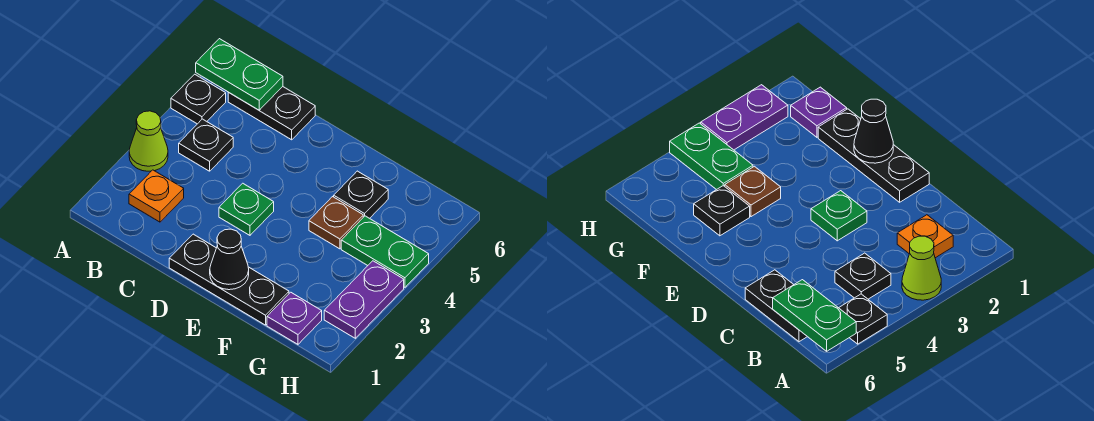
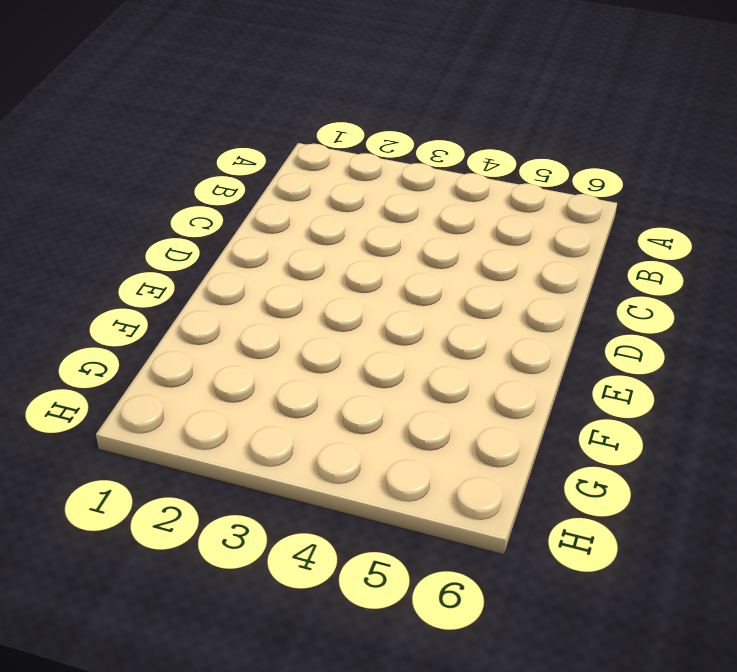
none -> lime 1x1 cone [129,111,168,171]
none -> black 1x1 plate [171,74,226,124]
none -> orange 1x1 plate [129,170,184,222]

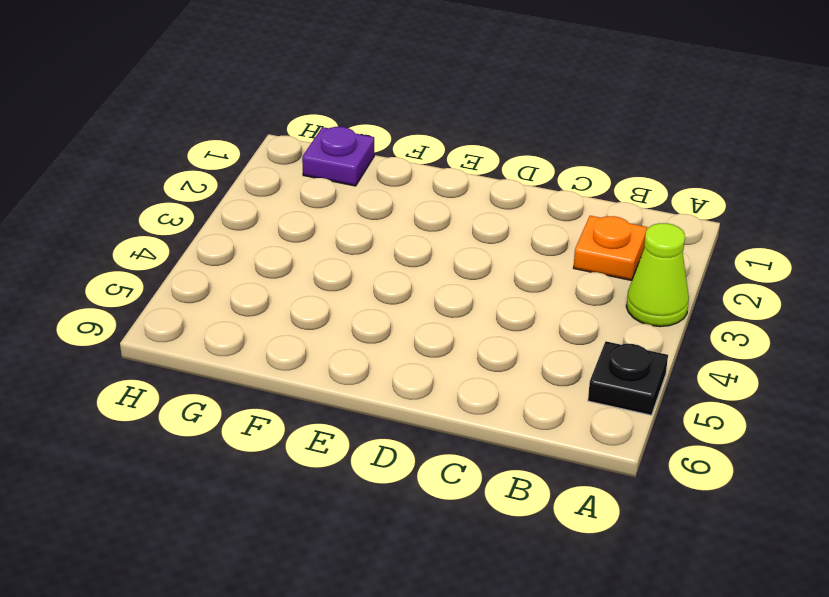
none -> black 1x1 plate [179,119,233,171]
none -> black 1x2 plate [228,87,315,140]
none -> black 1x3 plate [169,234,289,325]

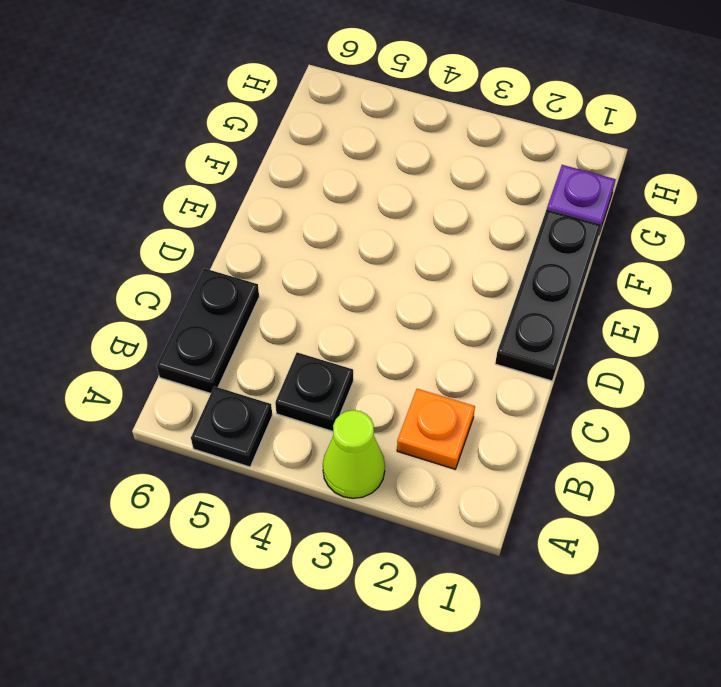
none -> green 1x1 plate [219,183,274,235]
none -> brown 1x1 plate [309,197,363,249]
none -> black 1x1 plate [334,171,388,218]

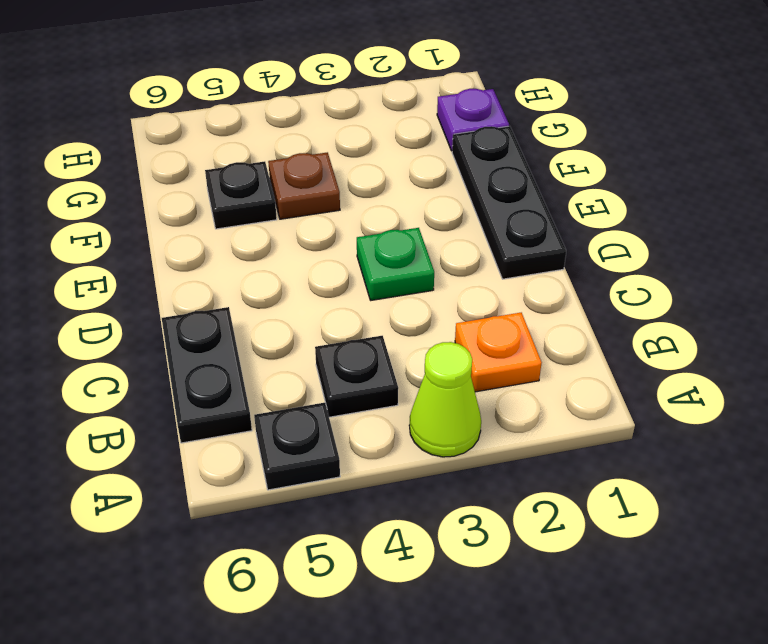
none -> green 1x2 plate [341,216,429,287]
none -> purple 1x2 plate [324,261,404,338]
none -> green 1x2 plate [196,39,283,110]

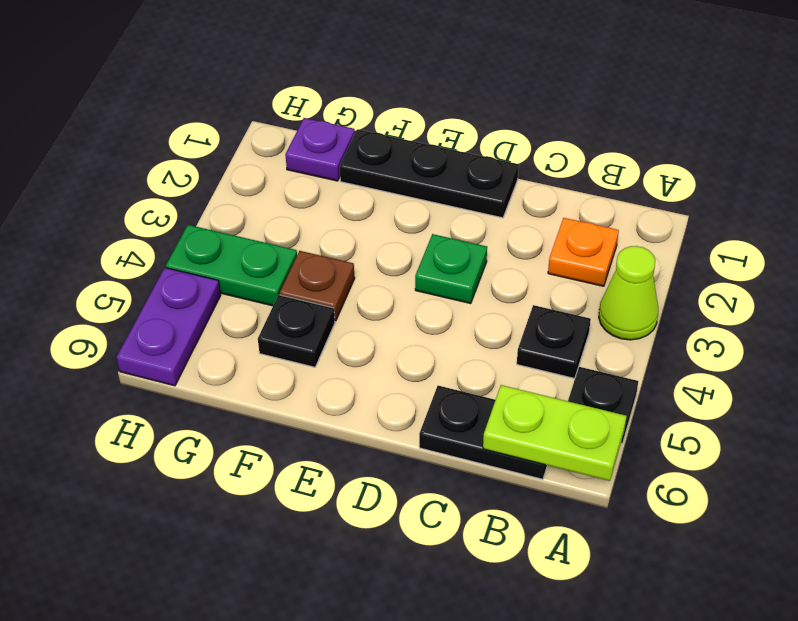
lime 1x2 plate [483,385,627,481] -> green 1x2 plate [196,39,283,110]
purple 1x2 plate [117,268,221,386] -> purple 1x2 plate moved to [324,261,404,338]
none -> black 1x1 cone [210,229,249,290]

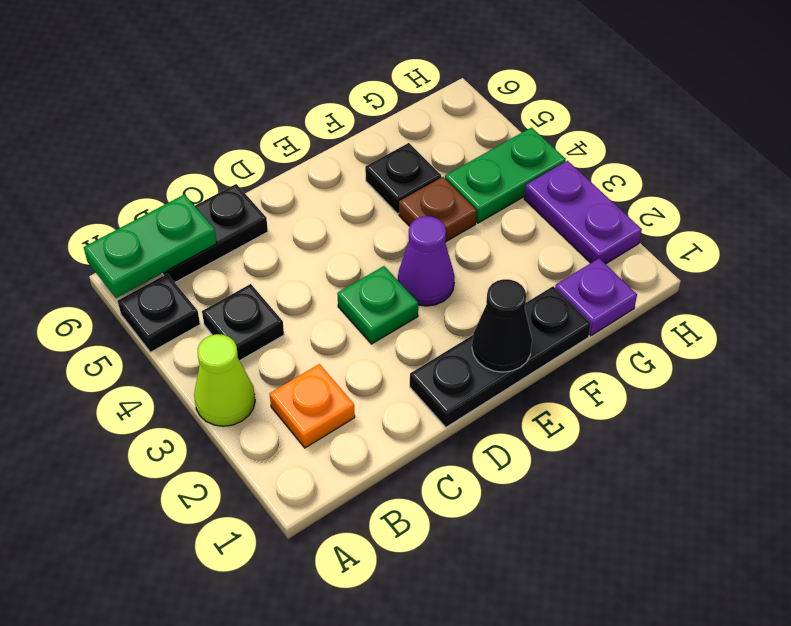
purple 1x1 cone [398,216,455,306] -> none

